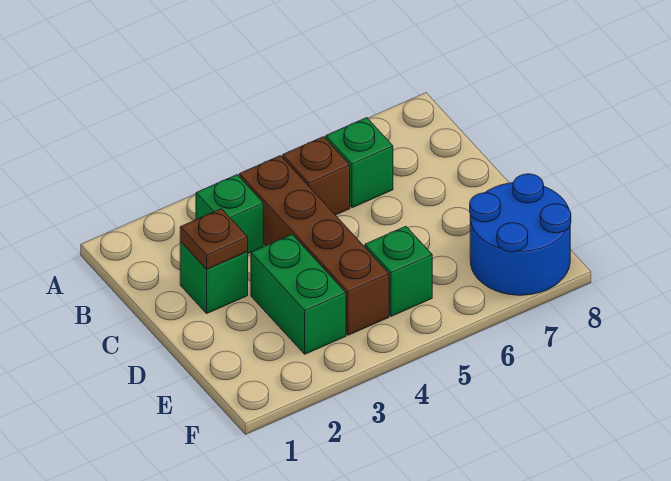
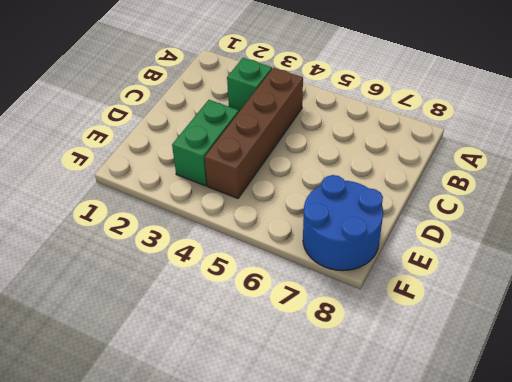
none -> brown 1x1 brick [283,137,350,215]
none -> green 1x1 brick [326,118,393,208]

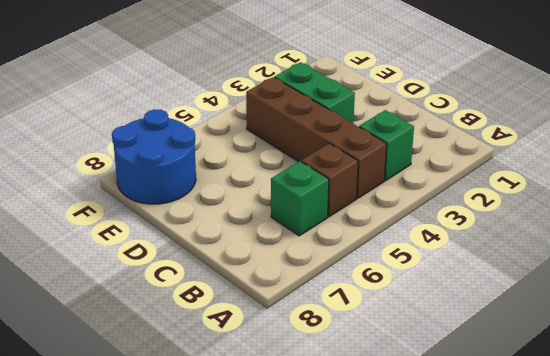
none -> green 1x1 brick [180,242,248,313]
none -> green 1x1 brick [365,226,432,316]

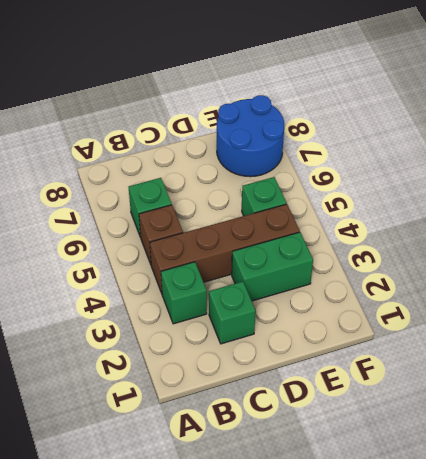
none -> brown 1x1 plate [180,209,248,269]

